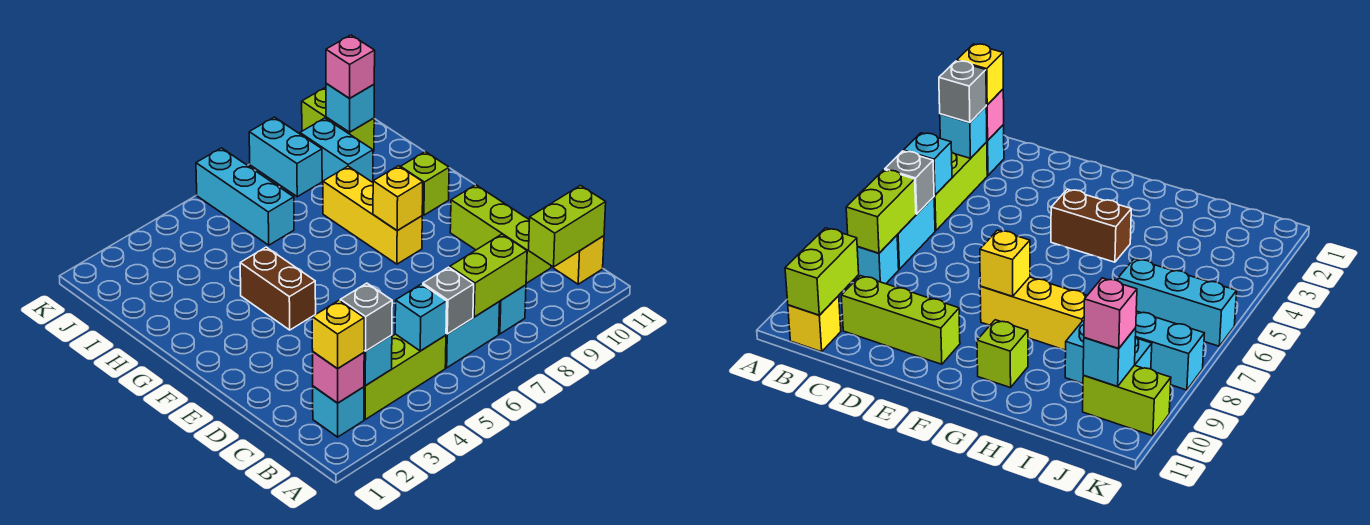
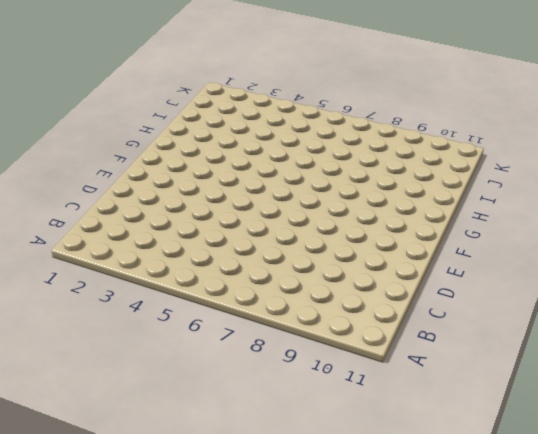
none -> cyan 1x1 brick [313,386,364,437]
none -> lime 1x3 brick [364,334,446,419]
none -> cyan 1x2 brick [445,302,500,368]

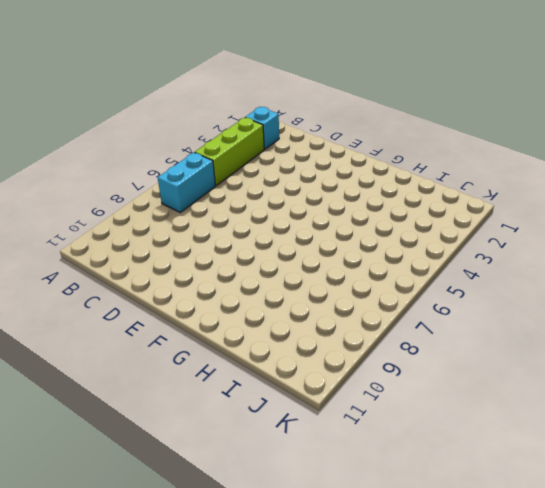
none -> cyan 1x1 brick [499,285,526,334]
none -> yellow 1x1 brick [553,236,604,284]
none -> lime 1x3 brick [450,185,551,283]

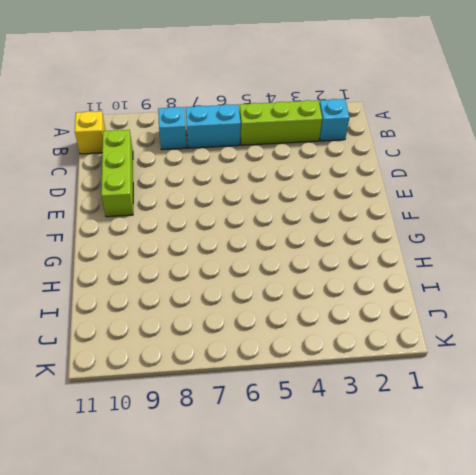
none -> brown 1x2 brick [240,247,316,330]
none -> yellow 1x3 brick [323,166,422,264]
none -> lime 1x1 brick [400,152,449,215]

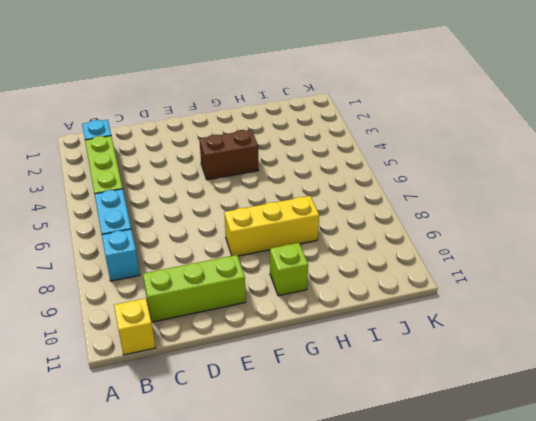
none -> cyan 1x3 brick [196,148,294,245]
none -> cyan 1x2 brick [300,118,373,182]
none -> cyan 1x2 brick [249,117,322,197]

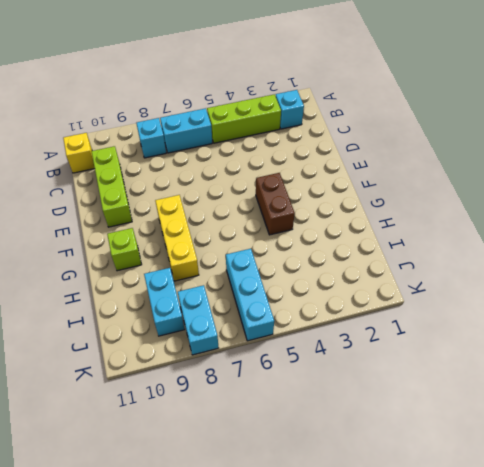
none -> lime 1x2 brick [302,87,374,151]
none -> pink 1x1 brick [313,352,364,403]
none -> cyan 1x1 brick [364,335,392,386]

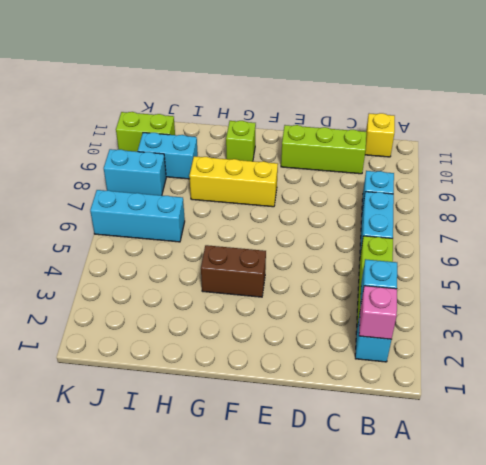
none -> cyan 1x1 brick [395,284,447,351]
none -> grey 1x1 brick [423,267,474,334]
none -> lime 1x2 brick [450,234,527,317]

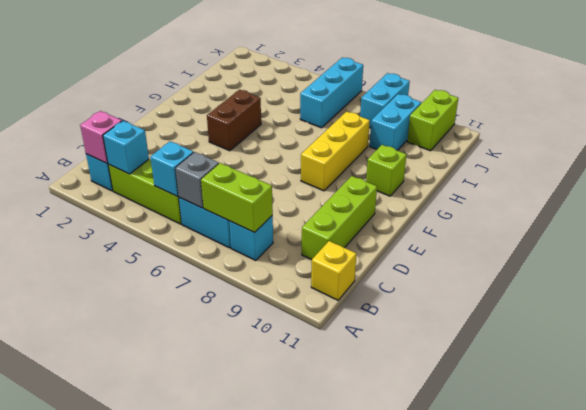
none -> lime 1x2 brick [529,186,606,267]
none -> yellow 1x1 brick [373,166,423,231]
none -> cyan 1x1 brick [326,84,374,132]

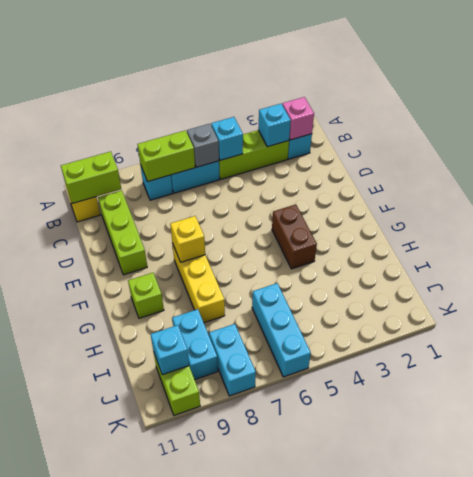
none -> yellow 1x1 brick [312,300,364,369]
none -> grey 1x1 brick [340,283,392,351]
none -> pink 1x1 brick [326,35,375,98]

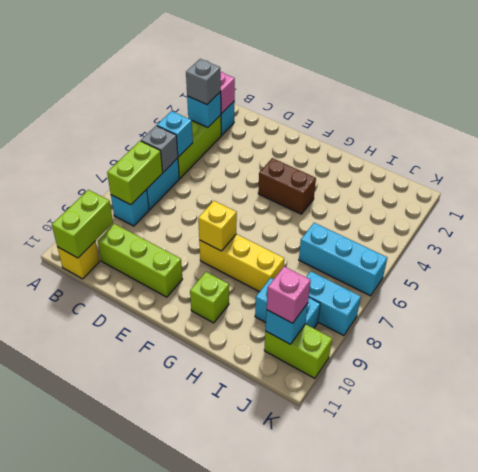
none -> yellow 1x1 brick [312,300,364,369]

